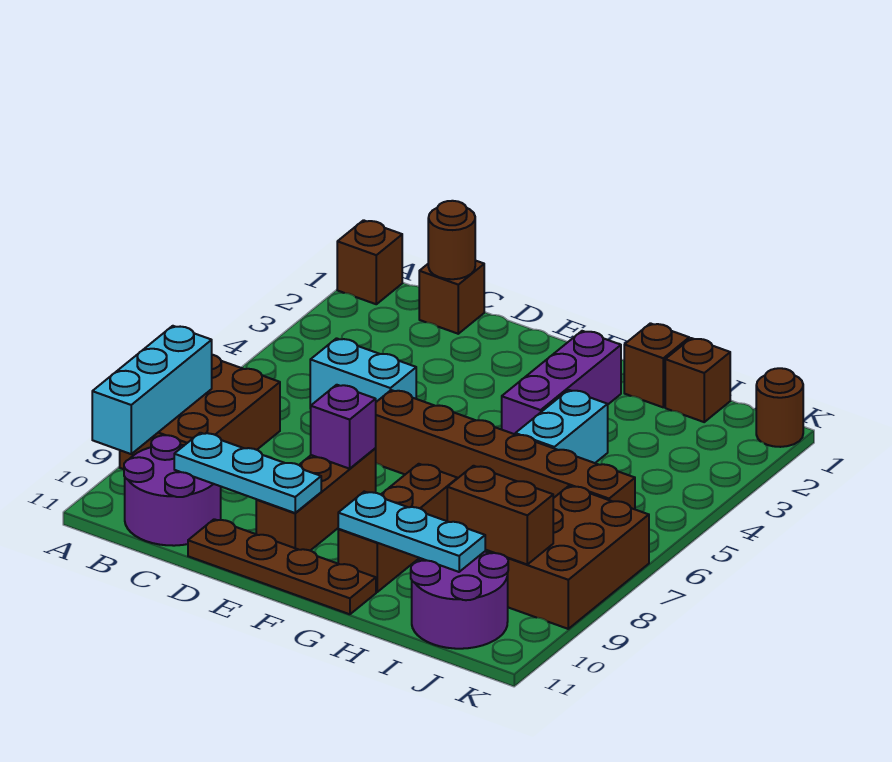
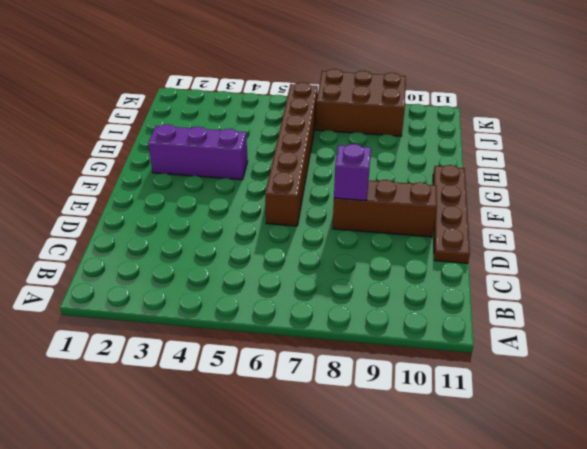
none -> brown 1x1 brick [337,220,402,304]
none -> brown 2x3 brick [120,355,280,469]
none -> purple 2x2 round brick [124,435,221,546]

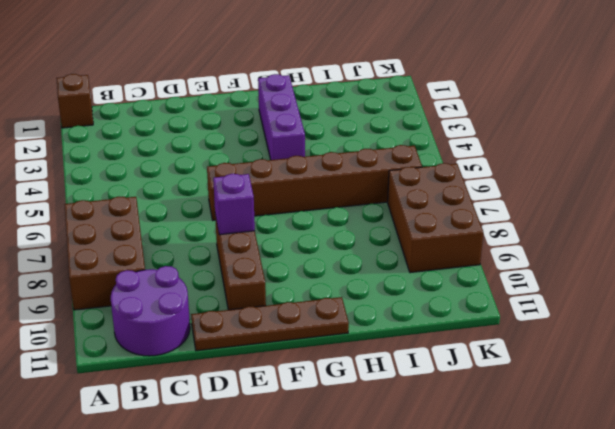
none -> brown 1x1 brick [419,260,484,334]
none -> cyan 1x2 brick [310,338,416,408]
none -> brown 1x3 brick [338,464,458,592]

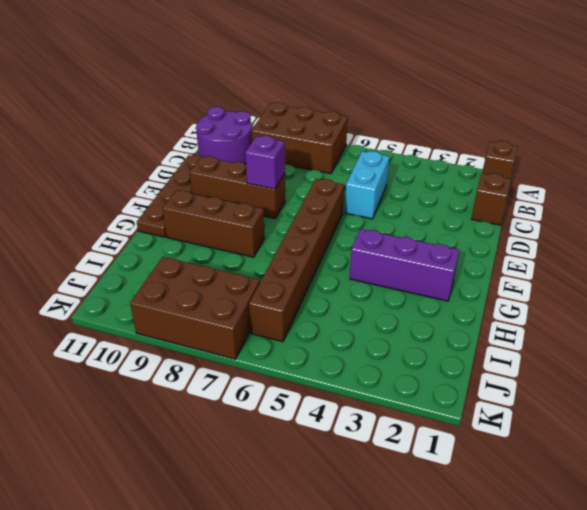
none -> brown 1x1 brick [624,323,689,407]
none -> cyan 1x2 brick [515,390,608,463]
none -> brown 1x1 brick [665,338,730,422]

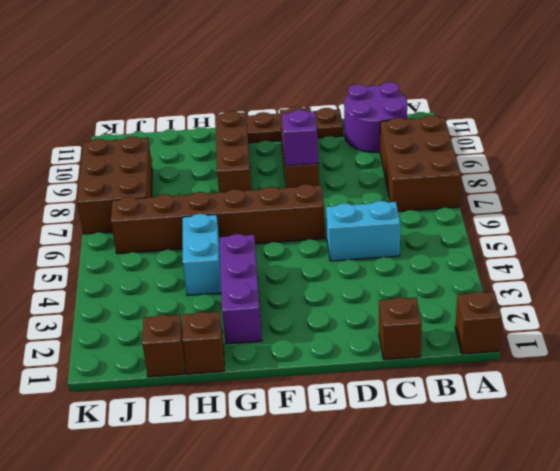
none -> purple 2x2 round brick [411,552,508,649]
none -> brown 1x1 round brick [756,368,803,447]
none -> cyan 1x3 brick [92,326,212,454]

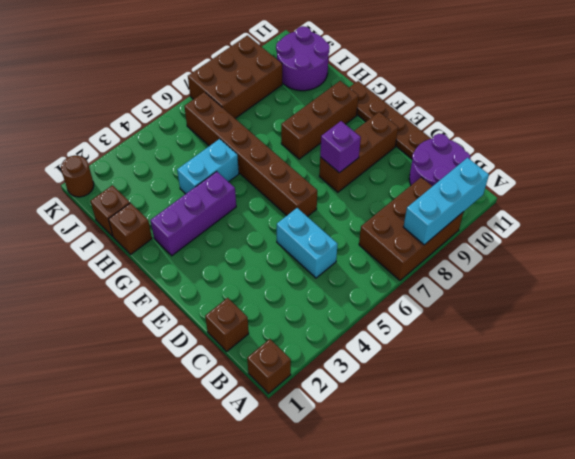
none -> brown 1x1 round brick [428,201,475,279]
none -> cyan 1x3 plate [174,433,321,513]
none -> cyan 1x3 plate [338,492,485,572]

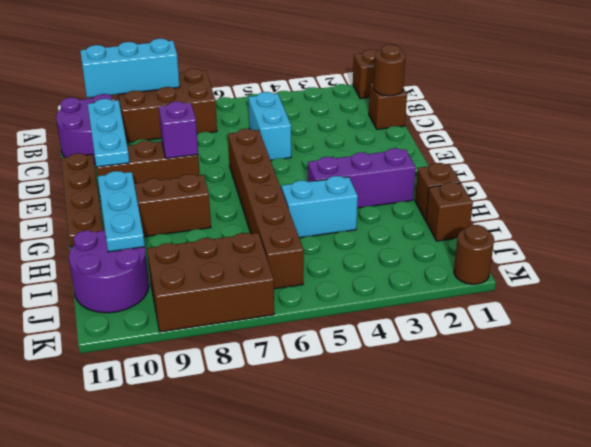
none -> brown 1x2 brick [447,466,553,564]

